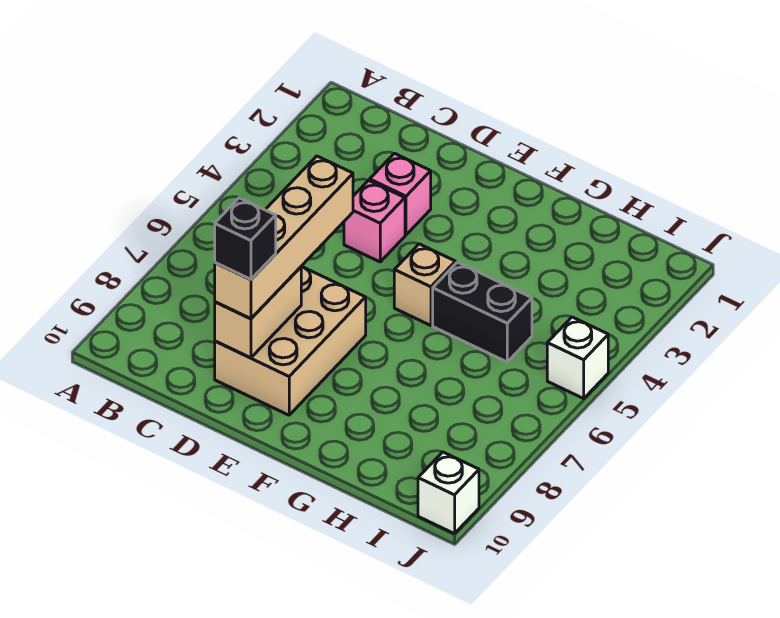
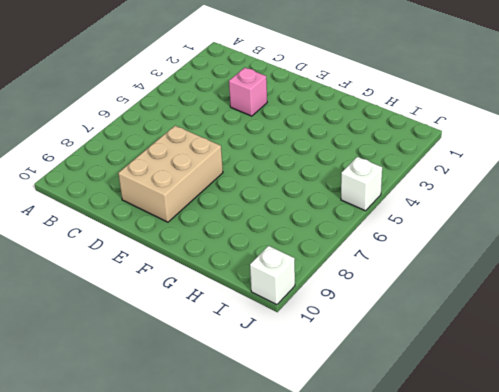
none -> pink 1x1 brick [344,180,405,262]
none -> tan 1x1 brick [394,244,455,326]

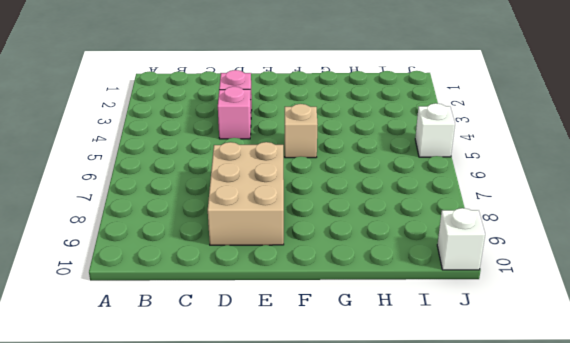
none -> black 1x2 brick [433,262,532,362]
none -> tan 1x2 brick [215,267,301,358]

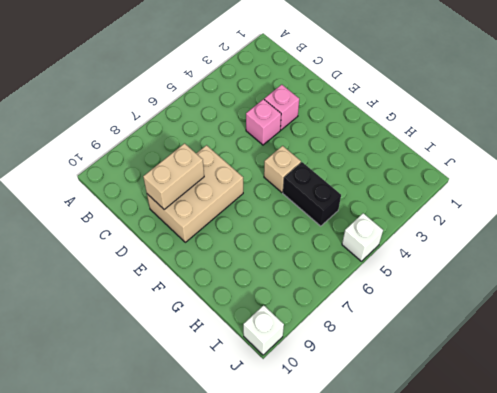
none -> tan 1x4 brick [215,156,353,319]
none -> black 1x1 brick [215,198,276,280]

